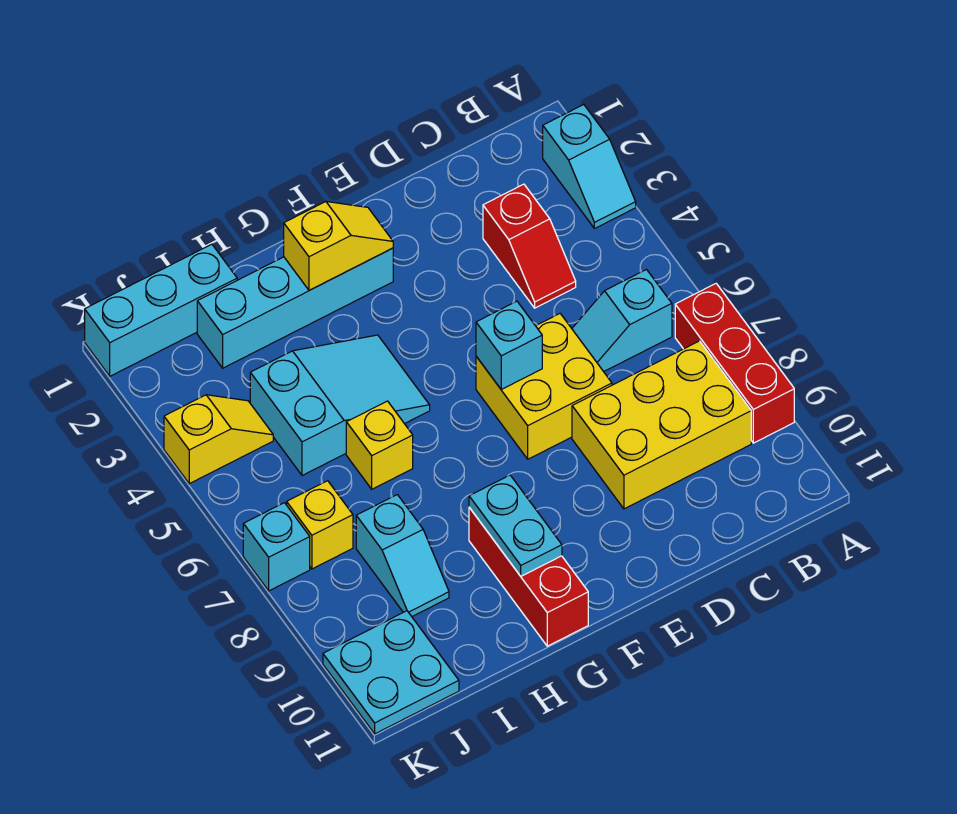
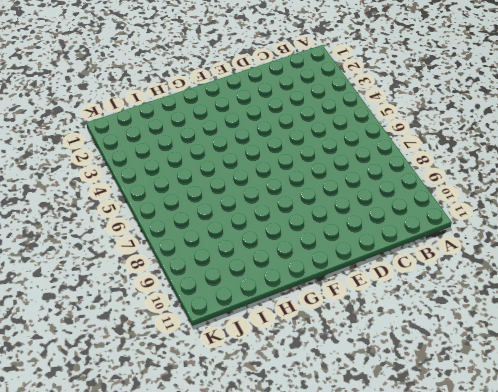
none -> cyan 1x2 slope [543,105,636,229]
none -> red 1x3 brick [675,284,794,443]
none -> cyan 1x2 slope [572,270,672,372]

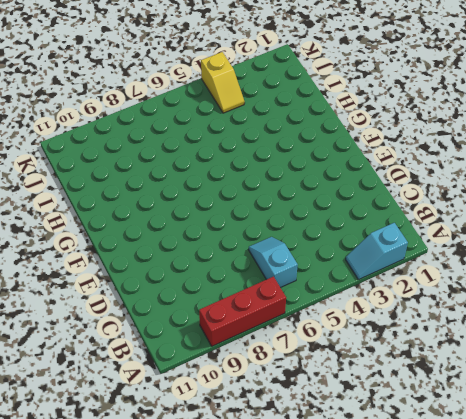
none -> yellow 2x3 brick [572,341,751,509]
none -> red 1x2 slope [483,184,576,308]
none -> yellow 2x2 brick [476,314,612,459]

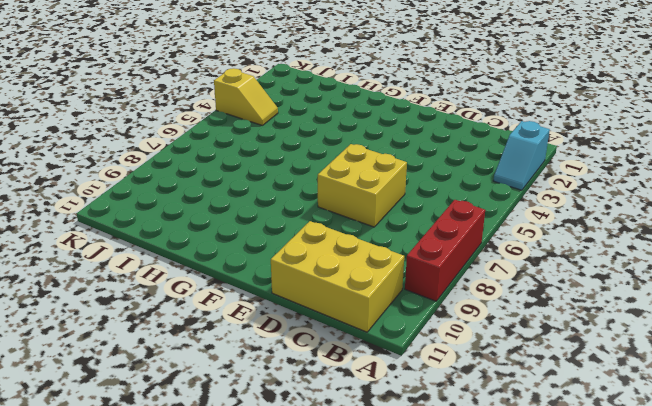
yellow 2x3 brick [271,221,404,332] -> yellow 2x3 brick moved to [572,341,751,509]
none -> cyan 1x2 slope [572,270,672,372]
none -> red 1x2 slope [483,184,576,308]
none -> cyan 1x4 brick [197,248,393,368]

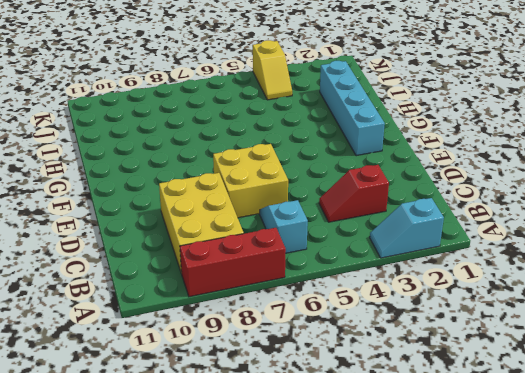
none -> cyan 2x3 slope [250,335,430,476]
none -> red 1x3 brick [469,507,588,646]
none -> yellow 1x1 brick [346,401,413,489]

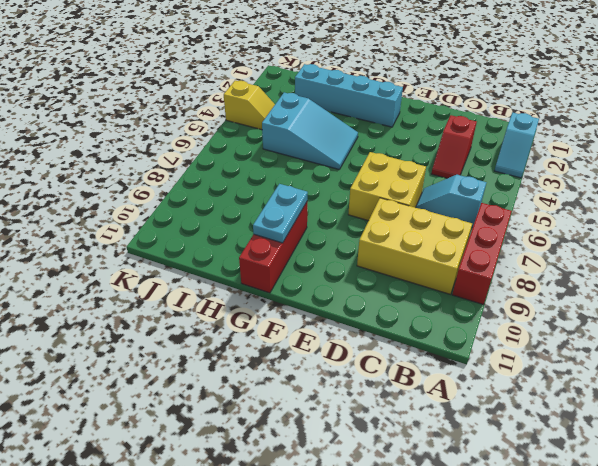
none -> yellow 1x1 brick [346,401,413,489]
none -> cyan 1x3 brick [85,244,237,376]
none -> cyan 1x2 slope [356,495,449,616]

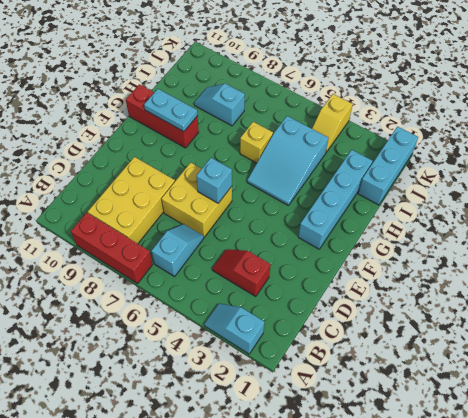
none -> yellow 1x1 brick [287,481,353,569]
none -> cyan 2x2 plate [323,611,459,734]
none -> cyan 1x1 brick [243,503,310,591]

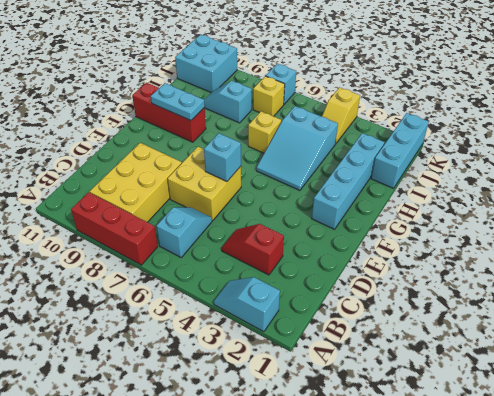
cyan 2x2 brick [175,34,237,93] -> cyan 2x2 plate [323,611,459,734]
none -> yellow 1x2 slope [284,201,393,290]

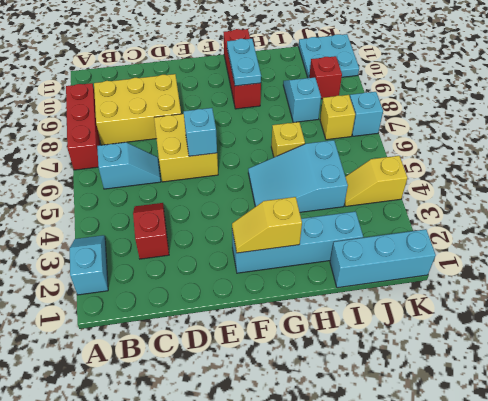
red 1x1 brick [309,56,342,99] -> none

